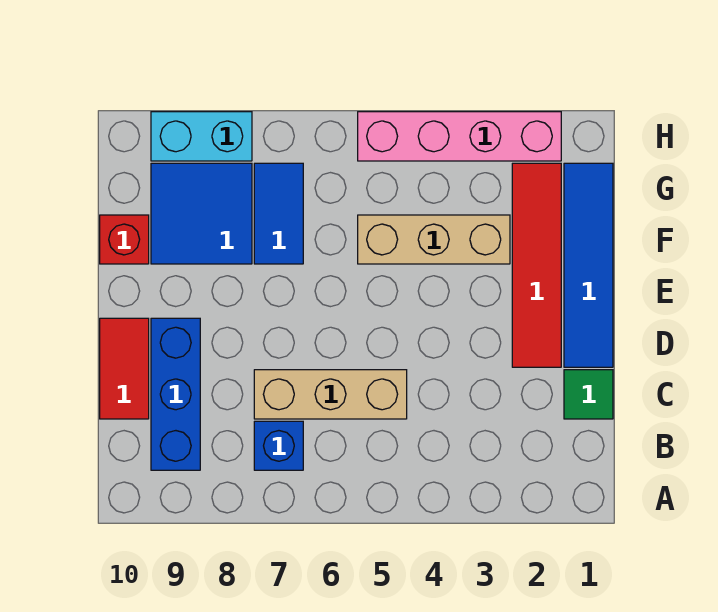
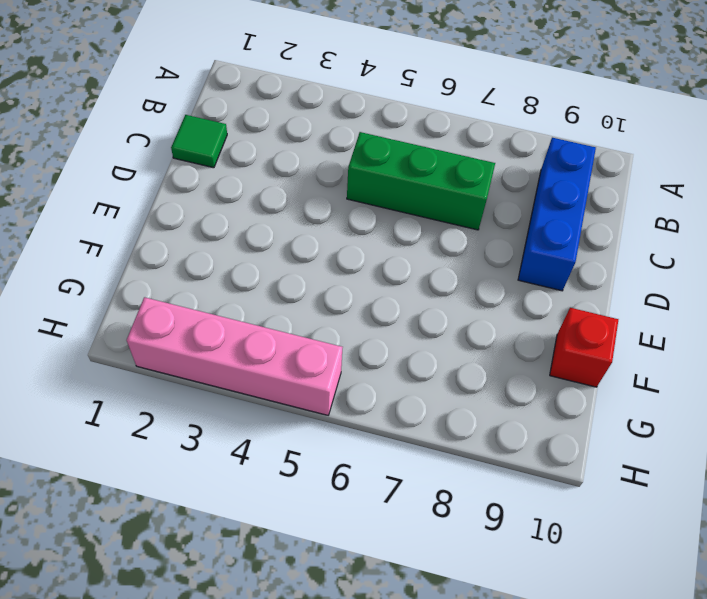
green 1x3 brick [347,132,495,230] -> tan 1x3 brick [254,370,407,419]
none -> blue 1x1 brick [254,421,303,470]
none -> red 1x2 tile [100,318,149,419]
none -> blue 1x4 tile [564,163,613,367]

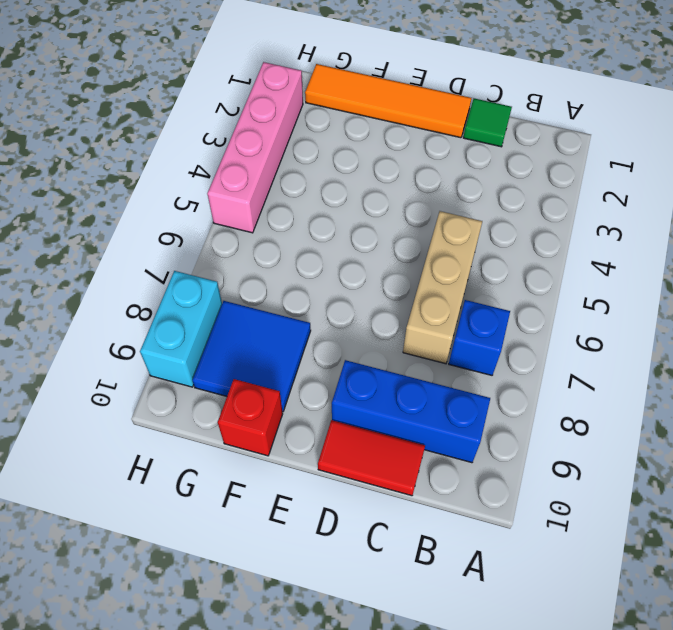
orange 1x4 tile [305,64,471,138] -> blue 1x4 tile [564,163,613,367]
none -> red 1x4 tile [512,163,561,367]
none -> tan 1x3 brick [358,215,510,264]
none -> blue 1x2 tile [254,163,303,264]

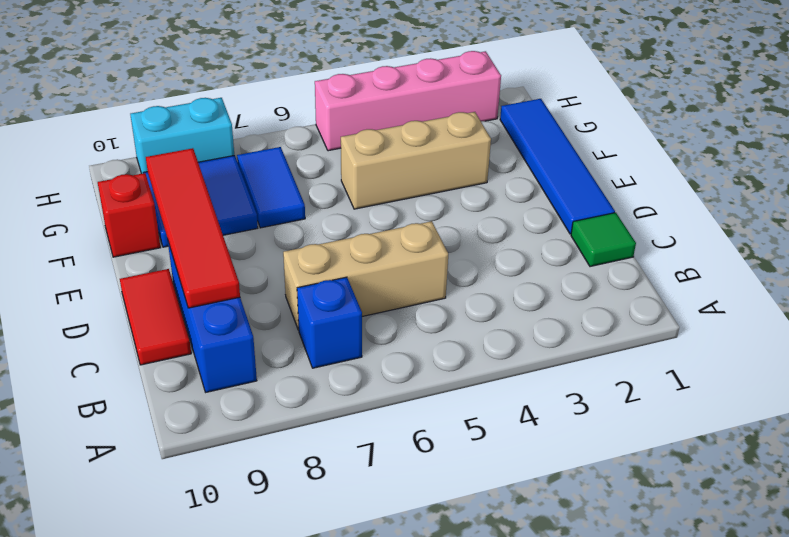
red 1x4 tile [146,148,240,308] -> red 1x4 tile moved to [512,163,561,367]

